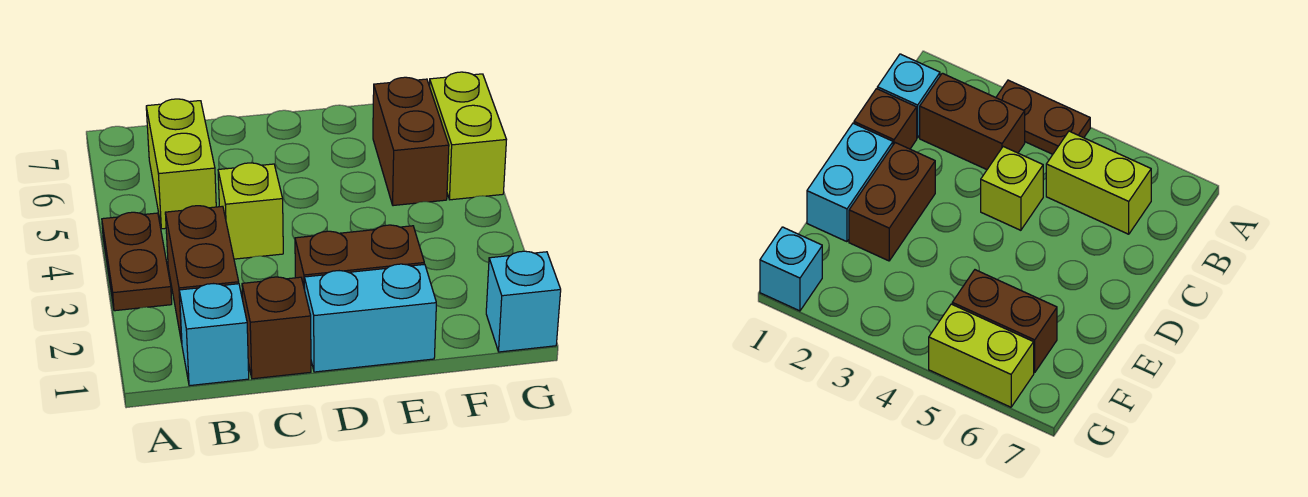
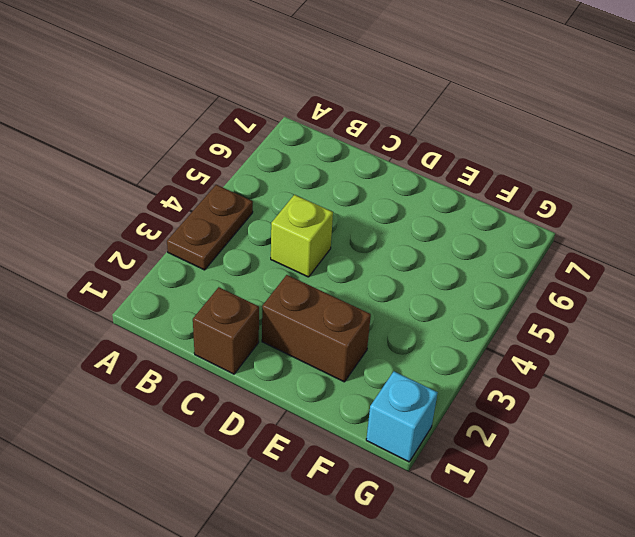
none -> cyan 1x1 brick [179,284,249,386]
none -> brown 1x2 brick [165,206,239,342]

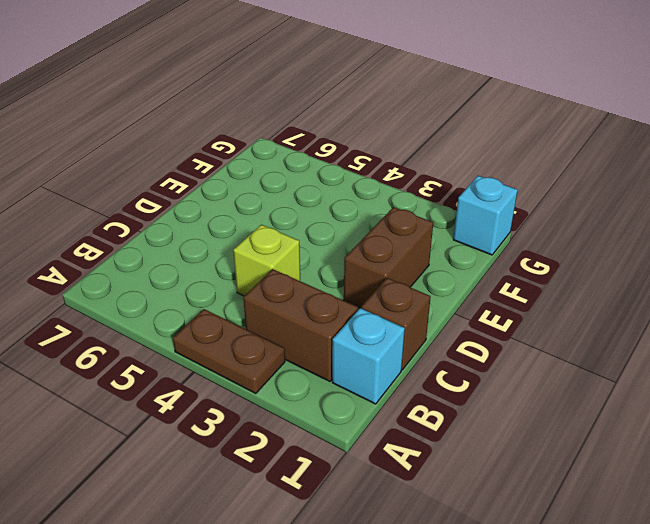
none -> lime 1x2 brick [146,99,216,229]
none -> cyan 1x2 brick [304,264,436,372]

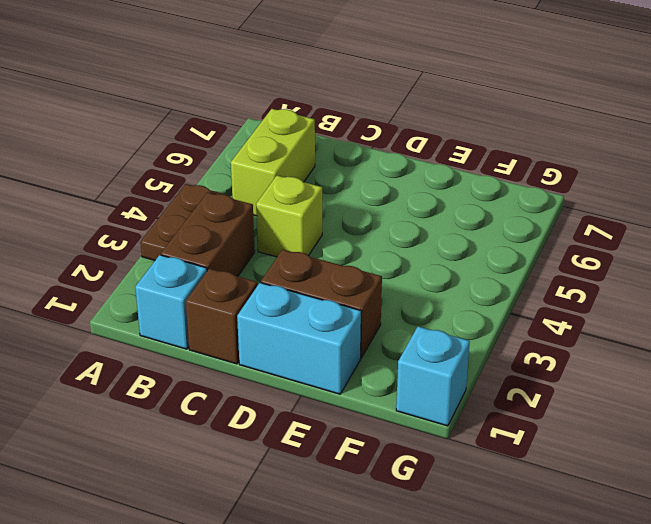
none -> brown 1x2 brick [373,77,449,206]
none -> lime 1x2 brick [429,72,506,200]

